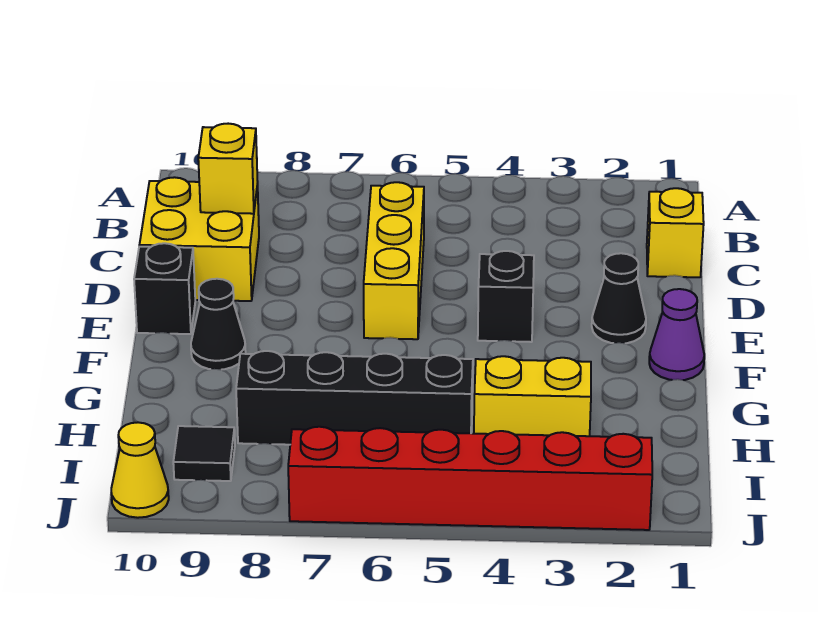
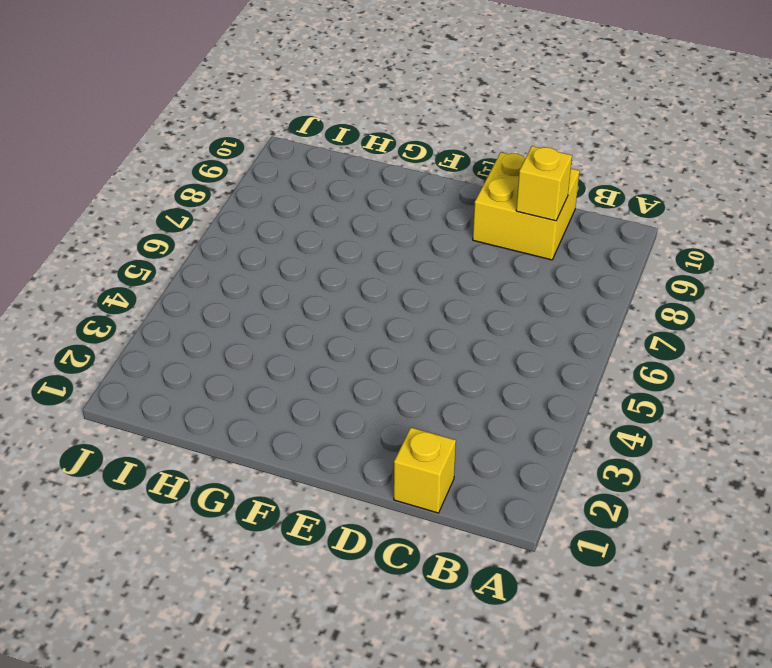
none -> yellow 1x3 brick [364,182,424,339]
none -> black 1x1 cone [592,253,646,343]
none -> black 1x1 brick [478,251,534,342]

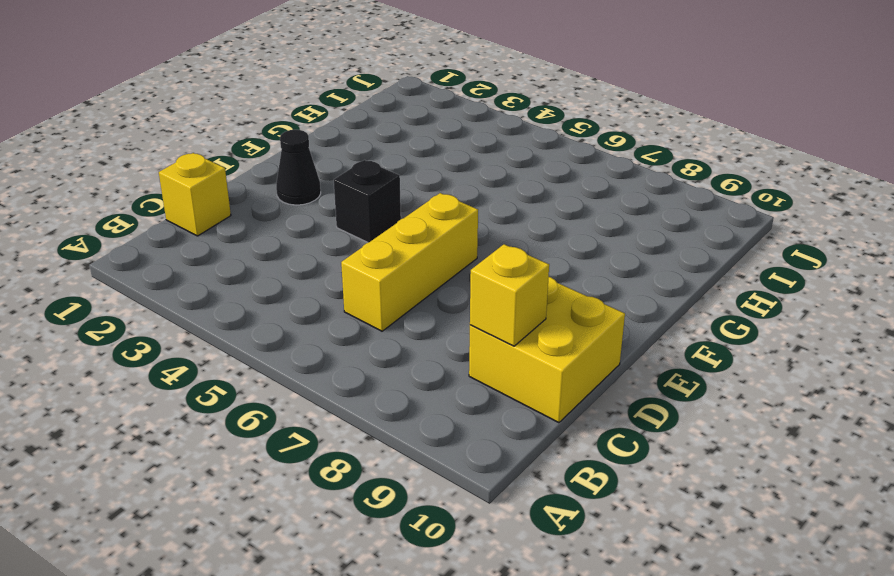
none -> black 1x1 brick [134,243,195,334]
none -> purple 1x1 cone [649,289,704,380]
none -> black 1x1 cone [191,279,246,370]

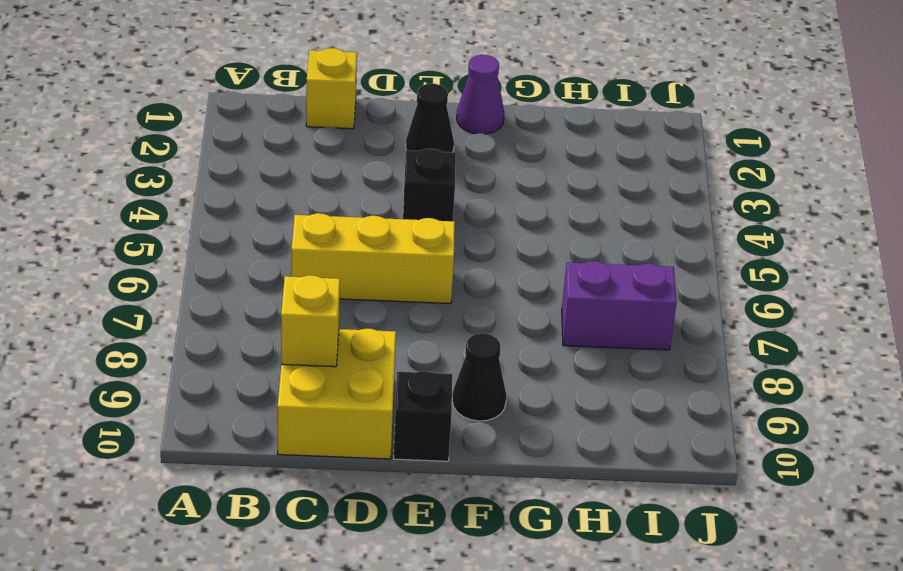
purple 1x2 brick [562,261,677,350] -> black 1x4 brick [236,351,473,445]
none -> yellow 1x2 brick [474,356,591,436]
none -> black 1x1 tile [173,426,235,481]
none -> red 1x6 brick [288,427,652,530]

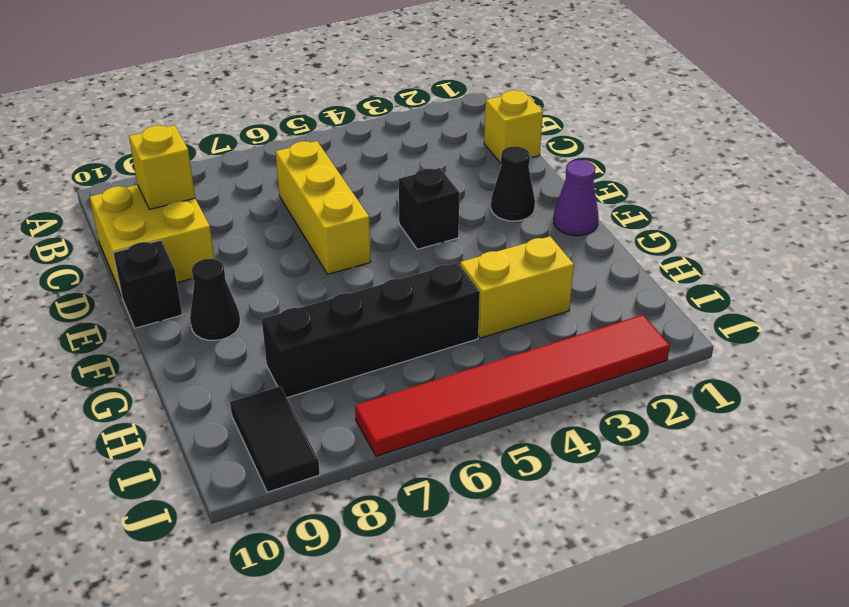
black 1x2 tile [230,386,320,492] -> black 1x1 tile [173,426,235,481]
red 1x6 tile [355,315,670,456] -> red 1x6 brick [288,427,652,530]
none -> yellow 1x1 cone [111,422,169,518]

